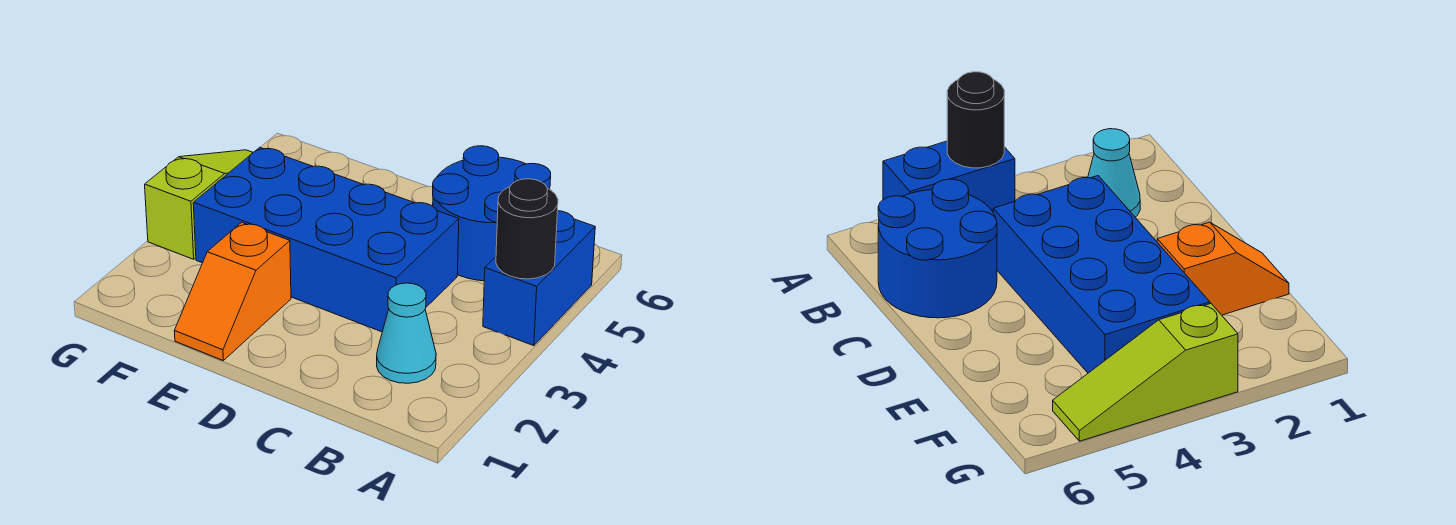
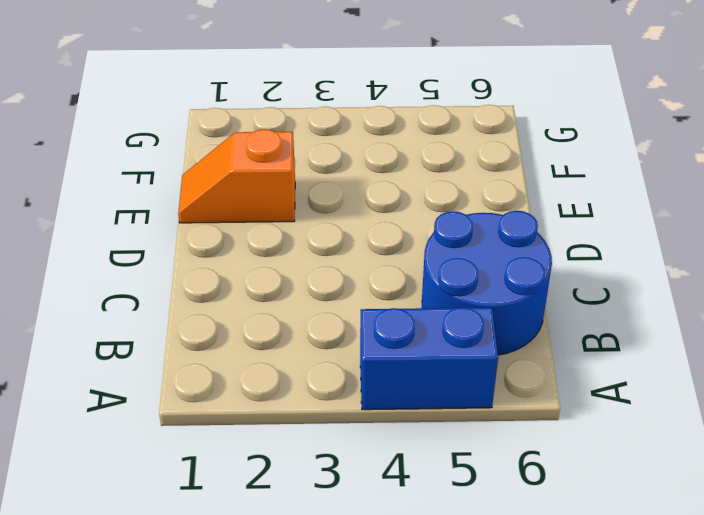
none -> cyan 1x1 cone [377,283,436,383]
none -> blue 2x4 brick [193,147,459,332]

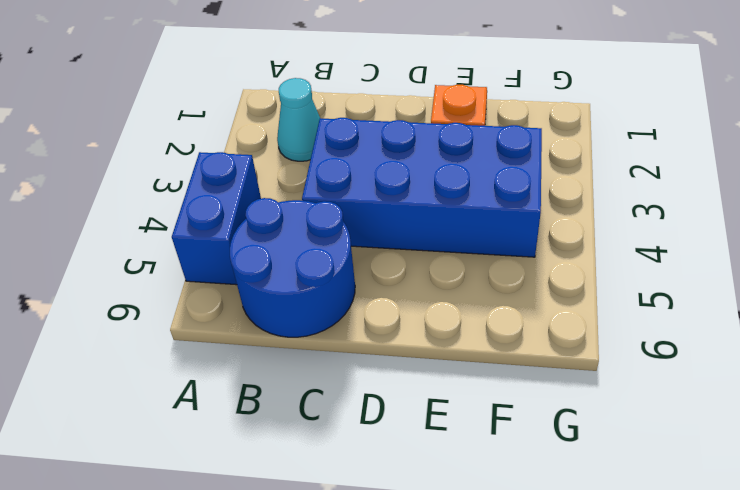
none -> lime 1x3 slope [145,150,253,259]
none -> black 1x1 round brick [496,179,558,279]

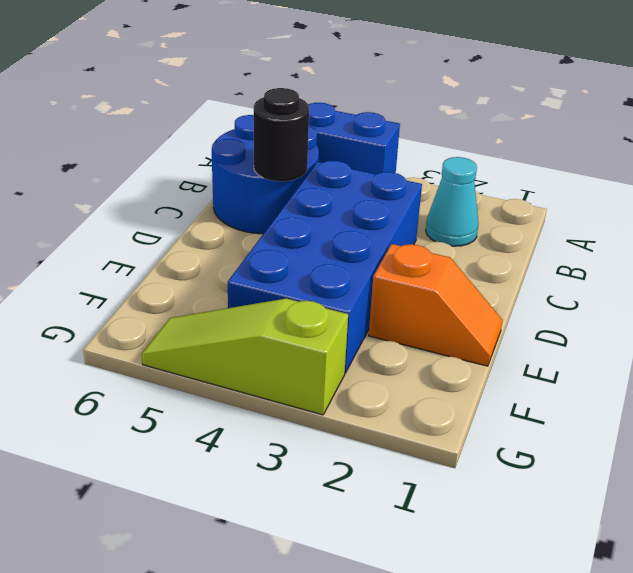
black 1x1 round brick [254,88,309,181] -> black 1x1 round brick moved to [496,179,558,279]

